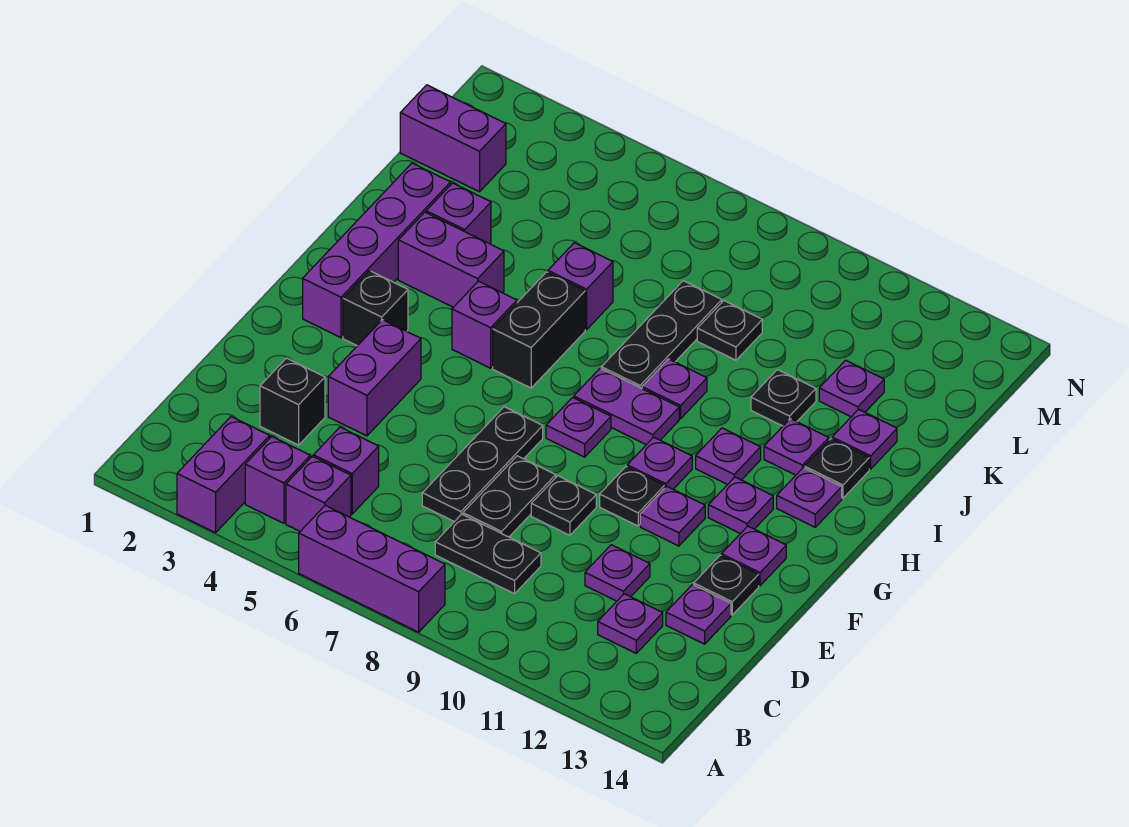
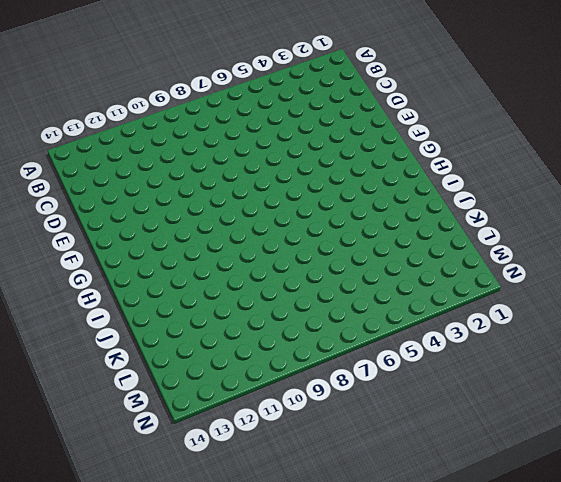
none -> purple 1x2 brick [177,417,270,533]
none -> purple 1x3 brick [299,505,445,632]
none -> purple 1x1 brick [245,436,310,523]
none -> purple 1x1 brick [286,456,351,531]

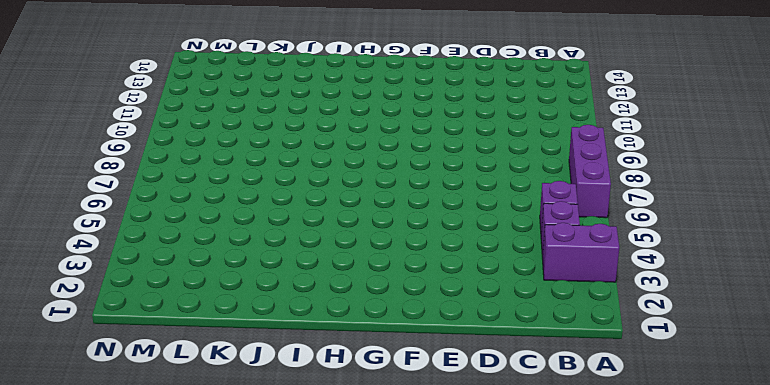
none -> purple 1x1 brick [314,427,379,514]
none -> black 1x2 plate [435,514,541,594]
none -> purple 1x1 plate [598,594,663,653]
none -> black 1x1 brick [260,358,325,445]

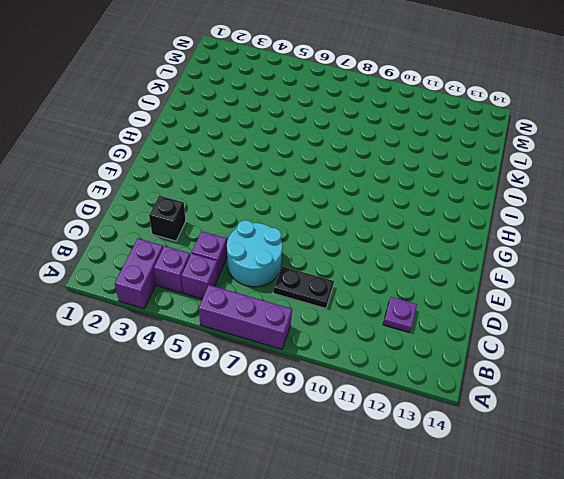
cyan 2x2 round brick [227,220,283,287] -> black 1x3 plate [422,407,543,522]
none -> black 1x2 plate [463,456,556,537]
none -> purple 1x1 plate [585,545,650,601]
none -> purple 1x1 plate [666,585,731,644]
none -> purple 1x2 brick [328,320,421,436]

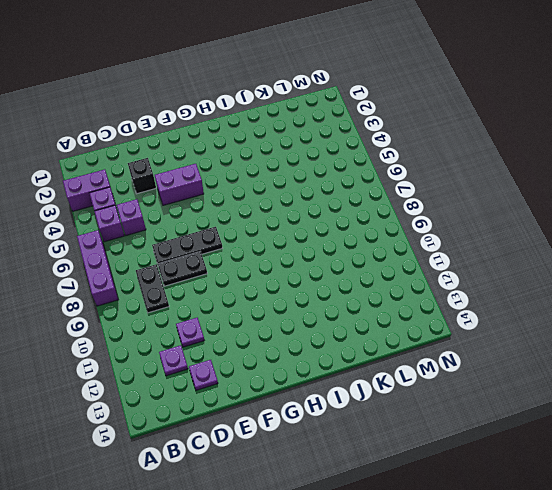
none -> black 1x1 plate [531,476,596,535]
none -> black 1x1 plate [694,555,759,615]
none -> black 1x1 plate [600,467,665,526]
none -> purple 1x1 plate [640,486,705,546]

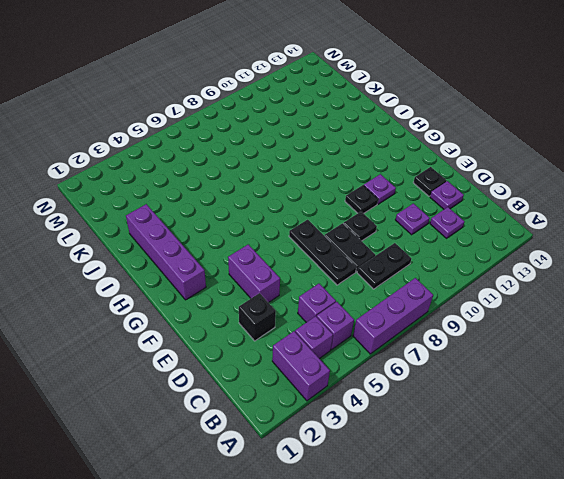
none -> purple 1x1 plate [721,526,786,586]
none -> black 1x1 brick [343,271,408,346]
none -> purple 1x1 plate [546,397,611,457]
none -> purple 1x1 plate [627,437,692,489]

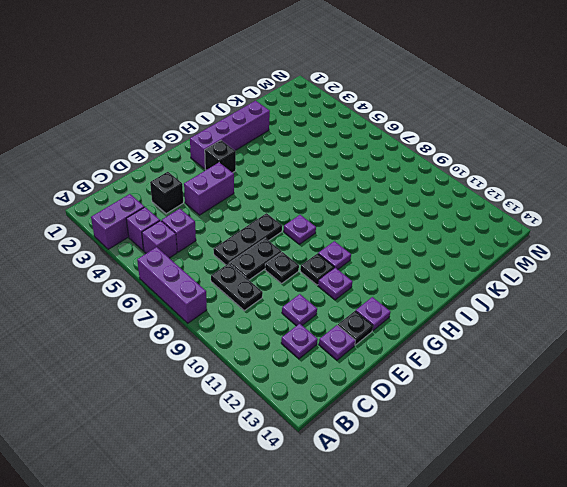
none -> purple 1x1 plate [708,477,773,534]
none -> purple 1x1 brick [452,281,517,368]
none -> black 1x2 brick [493,272,585,388]
none -> purple 1x2 plate [574,368,679,445]

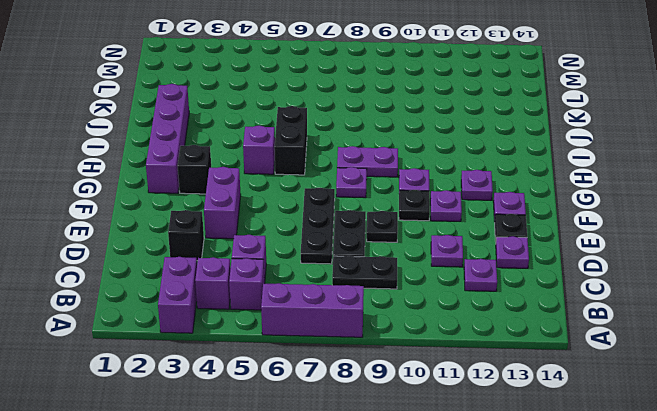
none -> purple 1x1 plate [696,428,761,485]
none -> purple 1x1 plate [777,468,842,527]
none -> purple 1x2 brick [398,212,504,307]
none -> black 1x3 plate [601,281,722,388]

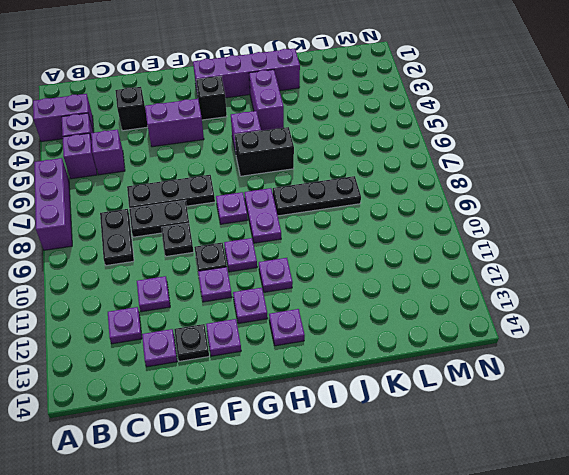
none -> purple 1x1 plate [642,359,707,419]
none -> purple 1x1 plate [764,419,829,475]
none -> black 1x1 plate [804,439,869,498]
none -> purple 1x1 brick [426,183,491,244]

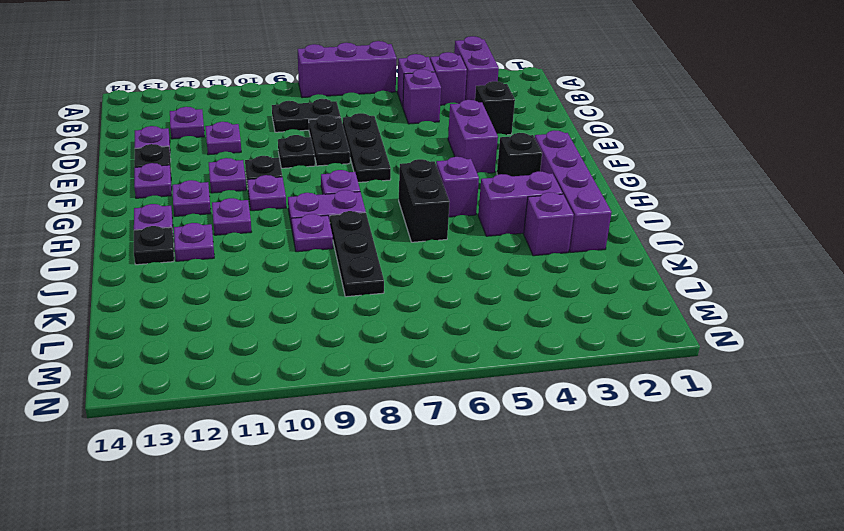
none -> purple 1x1 brick [548,243,613,330]
none -> black 1x1 plate [751,370,816,426]
none -> purple 1x1 plate [832,409,897,469]
none -> black 1x1 plate [697,301,762,360]

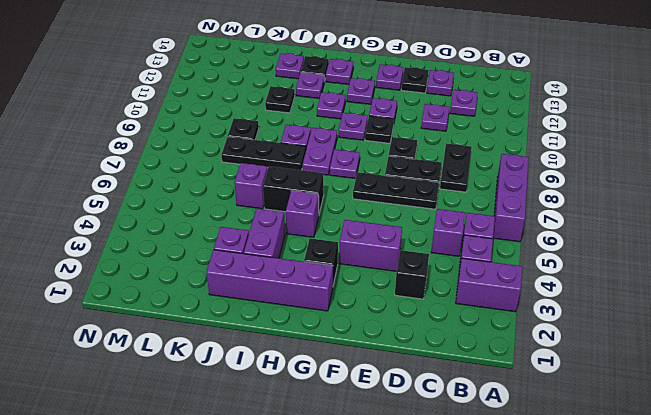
none -> purple 1x1 plate [819,360,884,417]
none -> purple 1x2 brick [400,85,506,192]

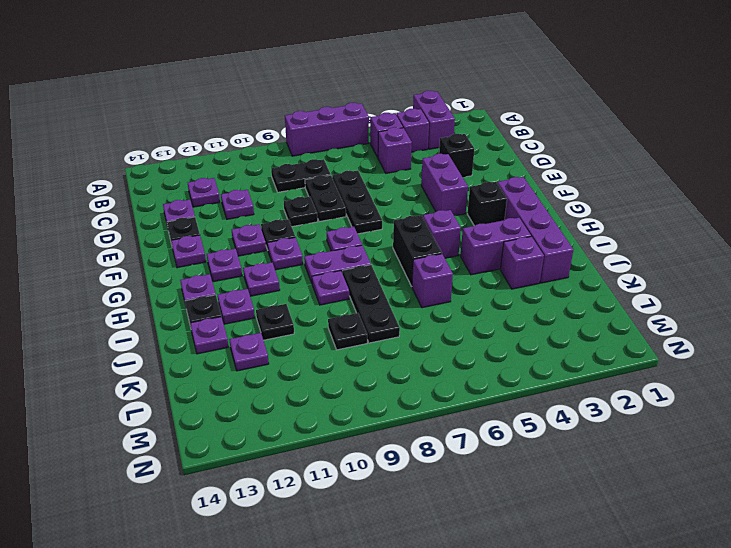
none -> purple 1x2 brick [400,85,506,192]

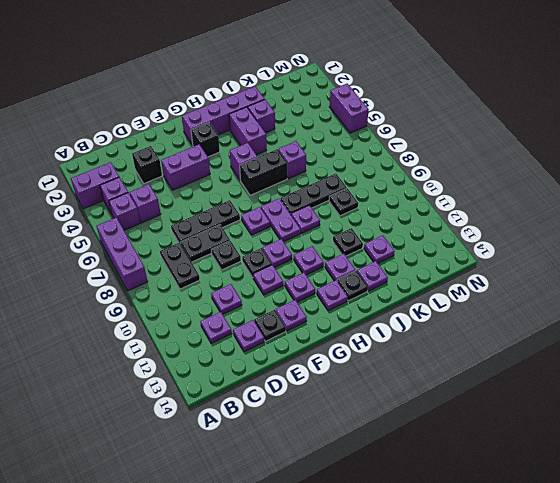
purple 1x2 brick [329,84,369,133] -> purple 1x2 brick moved to [400,85,506,192]

